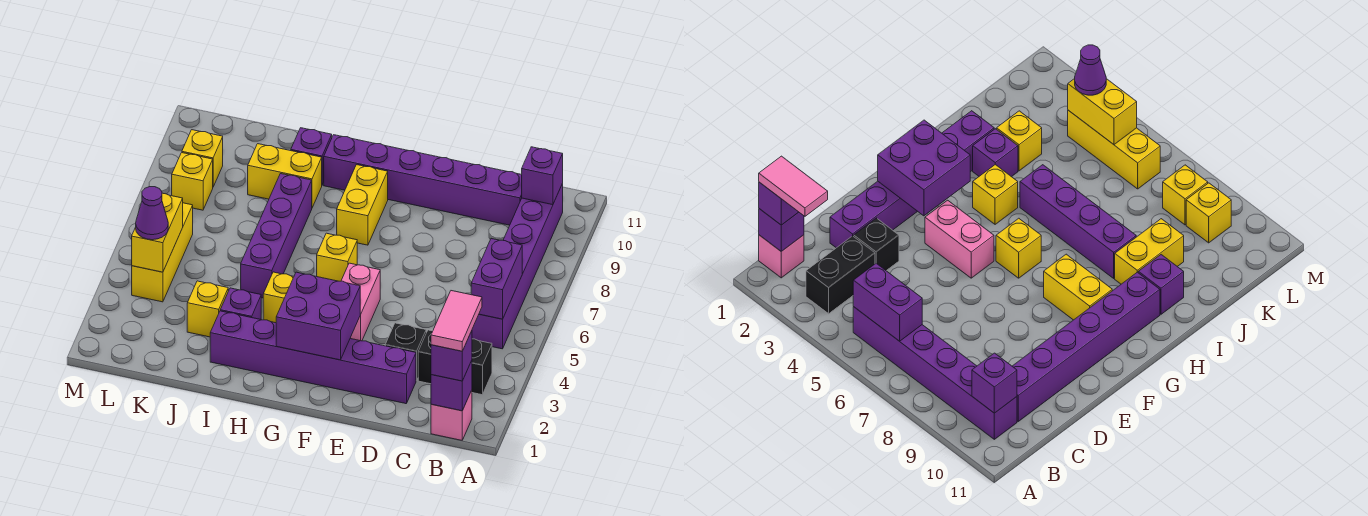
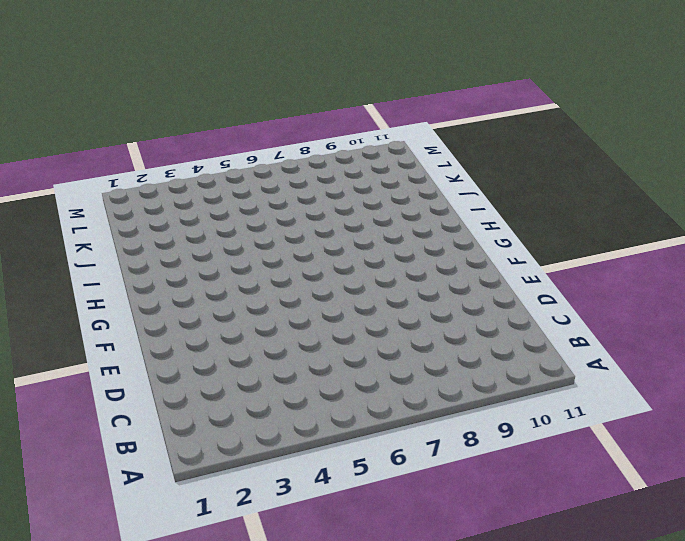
none -> pink 1x1 brick [431,390,472,440]
none -> black 1x2 brick [418,330,492,395]
none -> purple 1x6 brick [472,184,563,349]

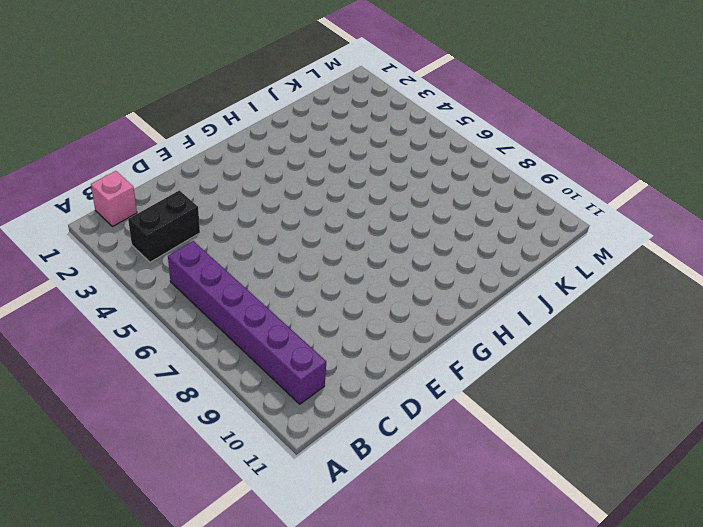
none -> purple 1x6 brick [324,135,522,225]
none -> purple 1x6 brick [210,311,416,404]
none -> black 1x1 brick [385,323,426,381]

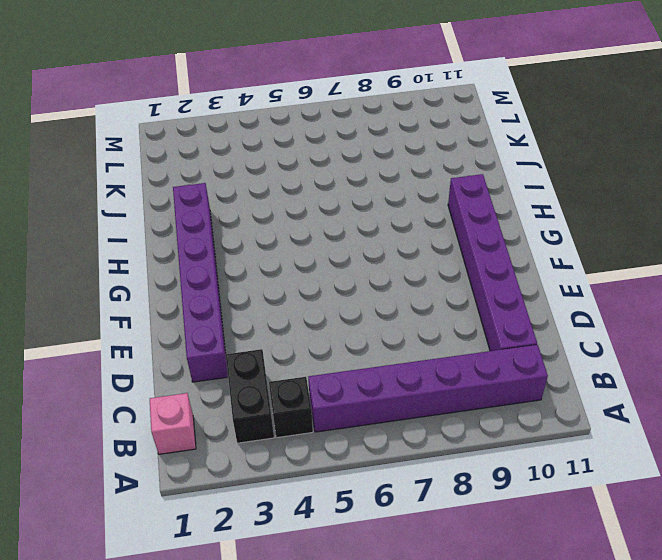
black 1x1 brick [269,377,313,438] -> black 1x1 brick moved to [385,323,426,381]
none -> pink 1x2 brick [341,263,380,341]
none -> yellow 1x1 brick [317,233,357,281]
none -> yellow 1x2 brick [337,165,388,245]

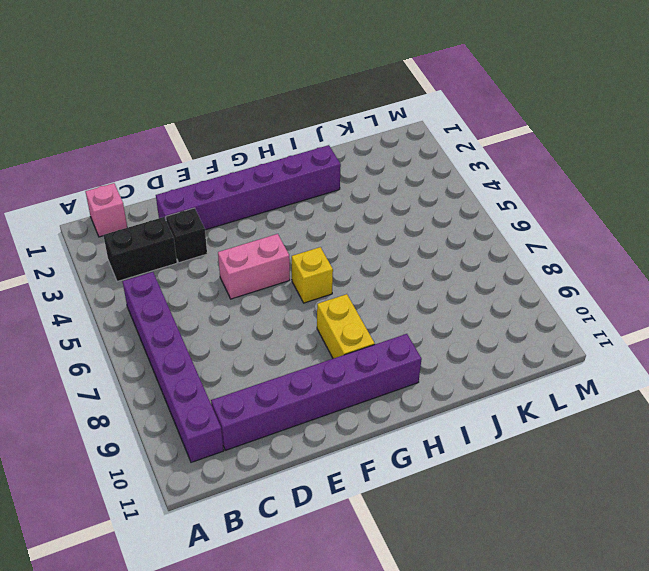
pink 1x2 brick [218,234,290,299] -> pink 1x2 brick turned to [341,263,380,341]
none -> yellow 1x1 brick [263,272,294,323]
none -> purple 1x1 brick [220,288,261,319]
none -> purple 1x4 brick [241,174,312,298]

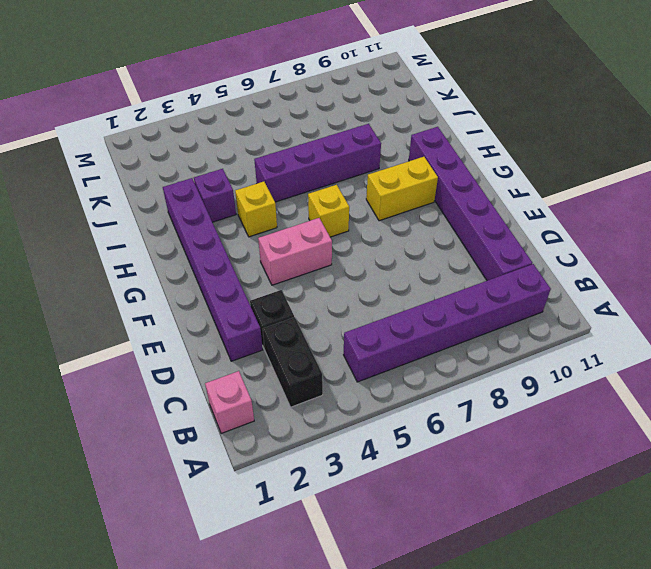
none -> yellow 1x2 brick [248,144,322,208]
none -> purple 1x1 brick [291,128,332,185]
none -> yellow 1x1 brick [187,281,228,337]

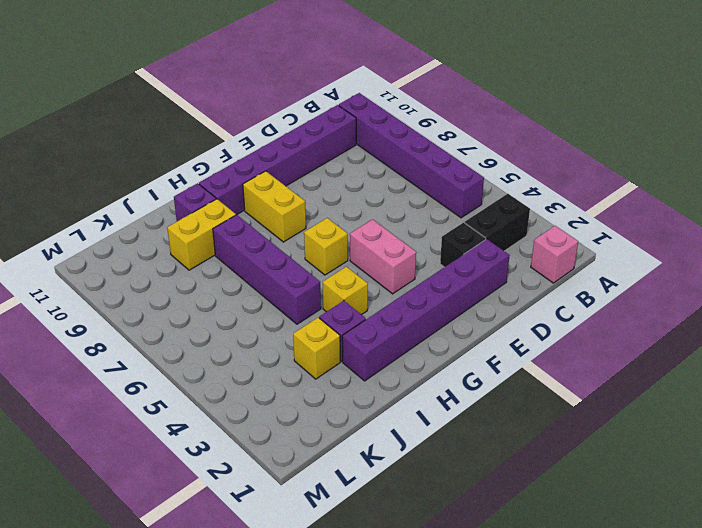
none -> yellow 1x3 brick [132,203,193,302]
none -> yellow 1x1 brick [172,153,213,210]
none -> yellow 1x1 brick [182,130,223,187]

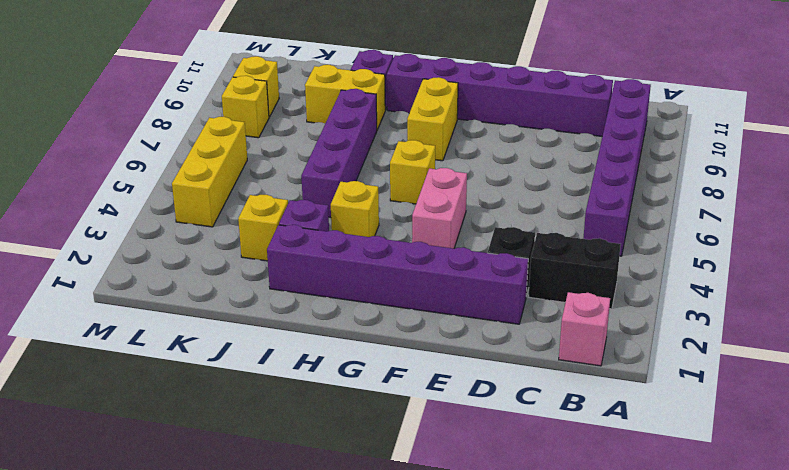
none -> purple 1x1 brick [431,360,472,411]
none -> purple 1x2 brick [471,239,522,319]
none -> purple 1x1 brick [522,147,563,205]

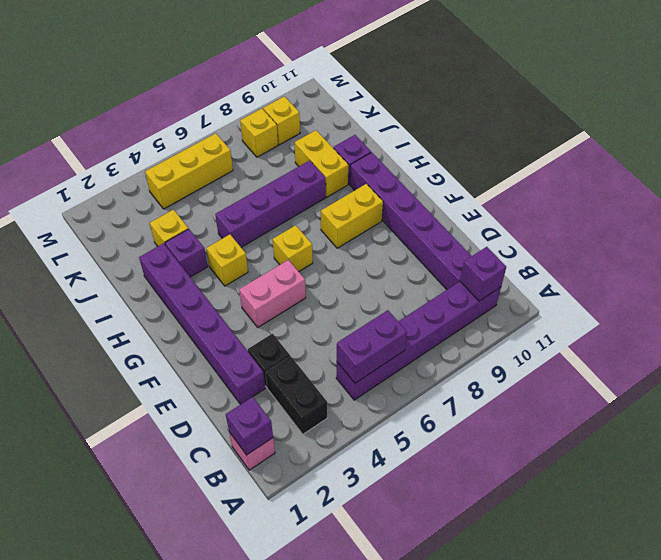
none -> purple 2x2 brick [276,272,361,360]
none -> yellow 1x2 brick [132,193,183,272]
none -> purple 1x1 brick [431,331,472,381]

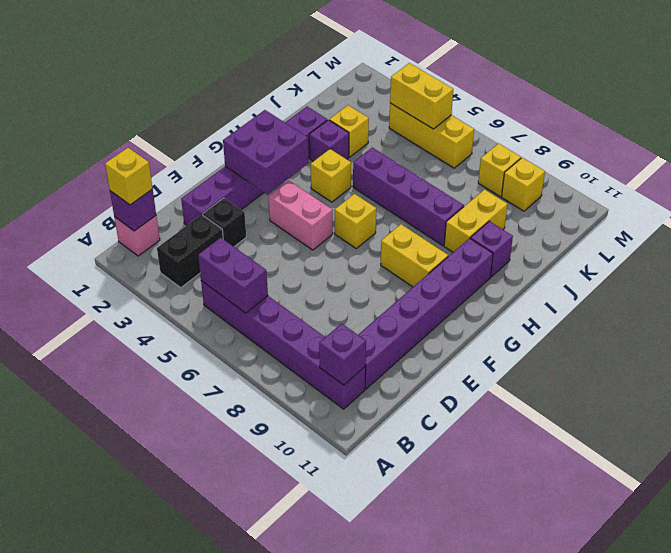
yellow 1x1 brick [105,148,153,205] -> purple 1x1 brick [431,331,472,381]
none -> purple 1x1 cone [136,187,168,240]
none -> pink 1x2 tile [431,291,482,351]

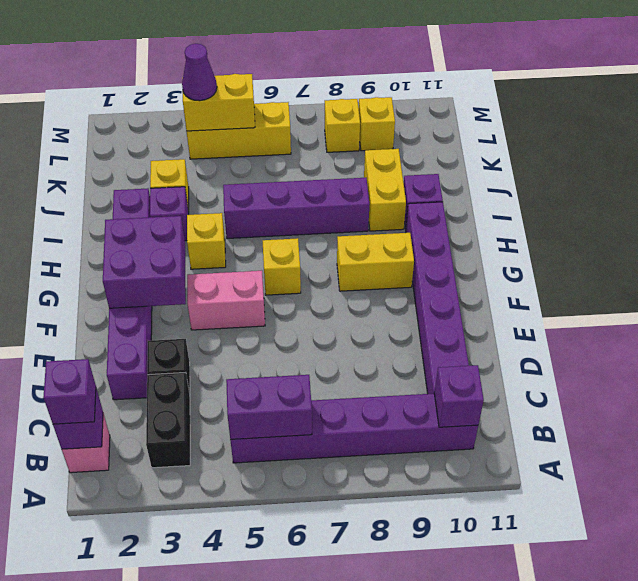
none -> pink 1x2 tile [431,291,482,351]

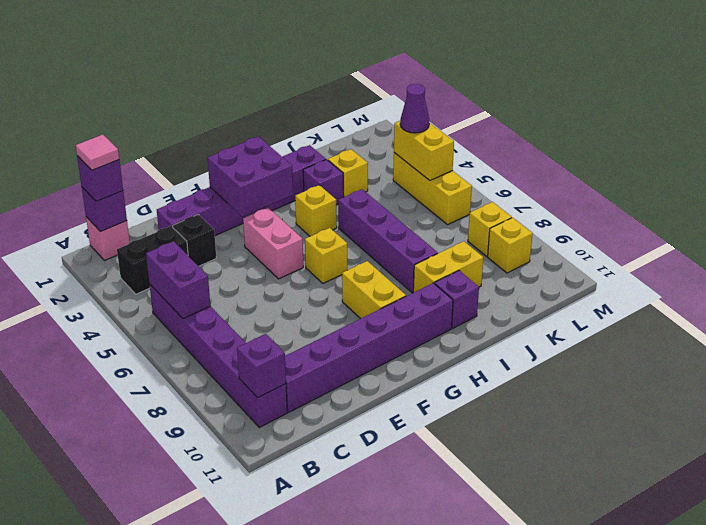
pink 1x1 tile [76,135,119,170] -> pink 1x2 tile [431,291,482,351]

